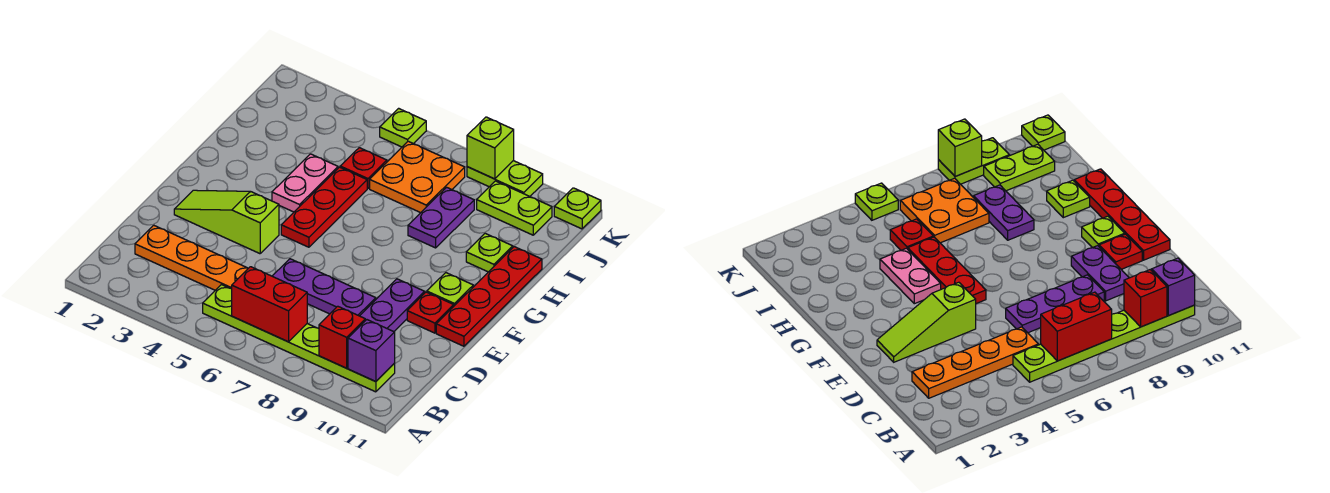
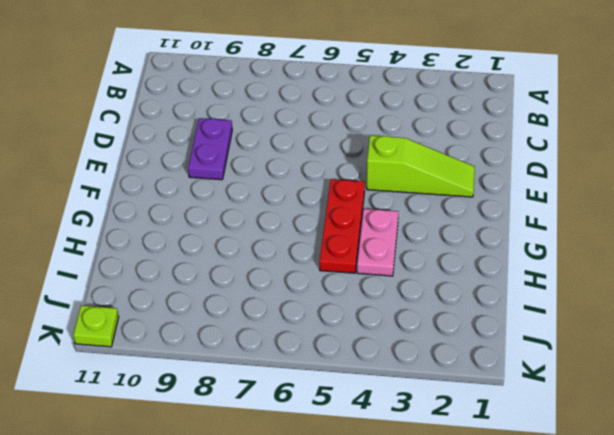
none -> lime 1x6 plate [203,285,395,392]
none -> orange 1x4 plate [135,225,248,290]
none -> purple 1x3 plate [272,259,376,316]

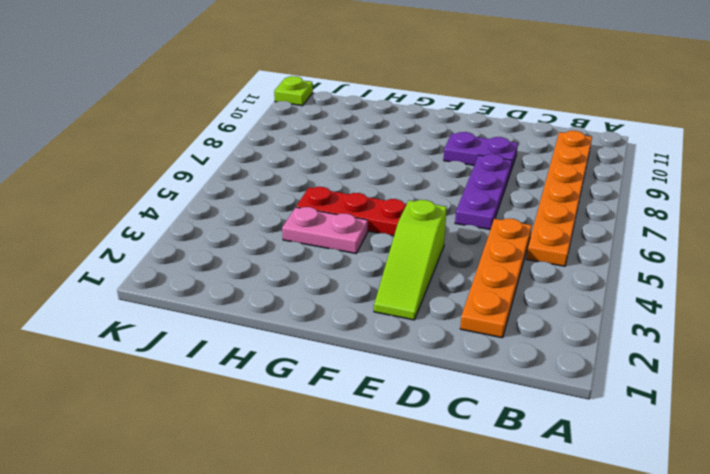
orange 1x6 plate [526,131,592,266] -> lime 1x6 plate [203,285,395,392]
none -> red 1x1 plate [407,292,454,333]
none -> red 1x4 plate [436,247,542,346]
none -> lime 1x1 plate [427,273,473,306]

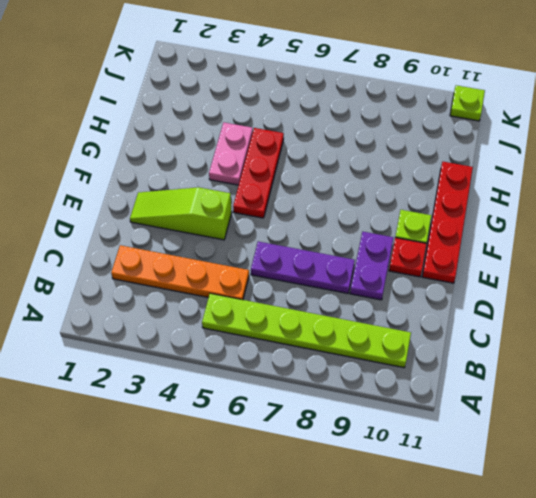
none -> purple 1x2 plate [408,187,474,248]
none -> lime 1x1 plate [466,233,513,272]
none -> red 1x1 plate [340,148,387,189]

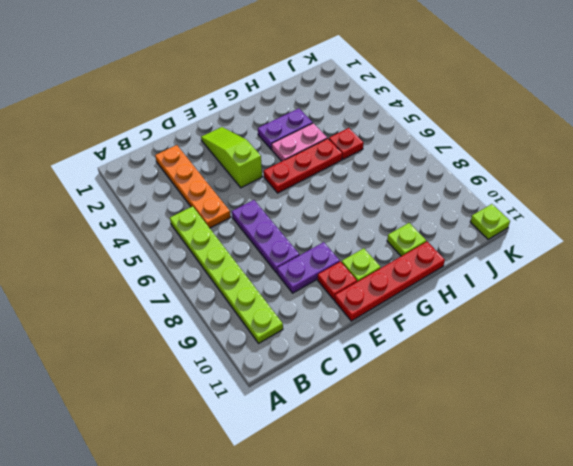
purple 1x2 plate [258,108,313,149] -> purple 1x2 plate moved to [408,187,474,248]
none -> orange 2x2 plate [370,141,465,213]
none -> lime 1x2 plate [477,181,552,235]
none -> lime 1x1 plate [380,108,426,147]

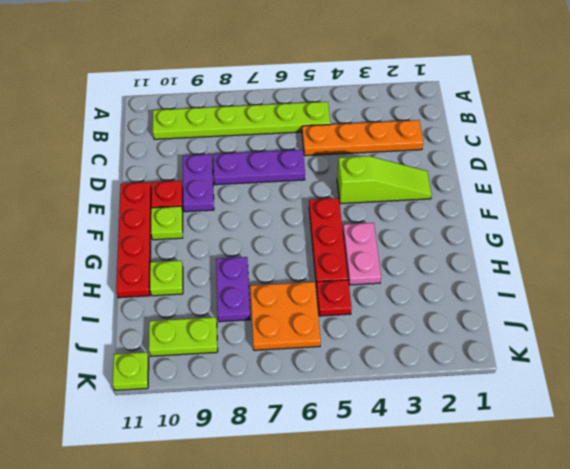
none -> lime 1x1 plate [380,108,426,147]
none -> lime 1x2 plate [467,161,543,196]
none -> red 1x2 brick [232,267,307,342]

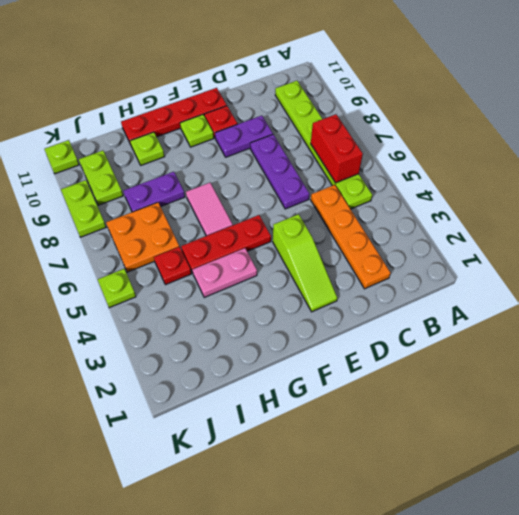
pink 1x2 tile [186,183,233,236] -> none
none -> red 1x1 brick [319,306,365,368]
none -> purple 1x1 brick [348,320,395,382]
none -> lime 1x1 brick [467,117,514,179]

